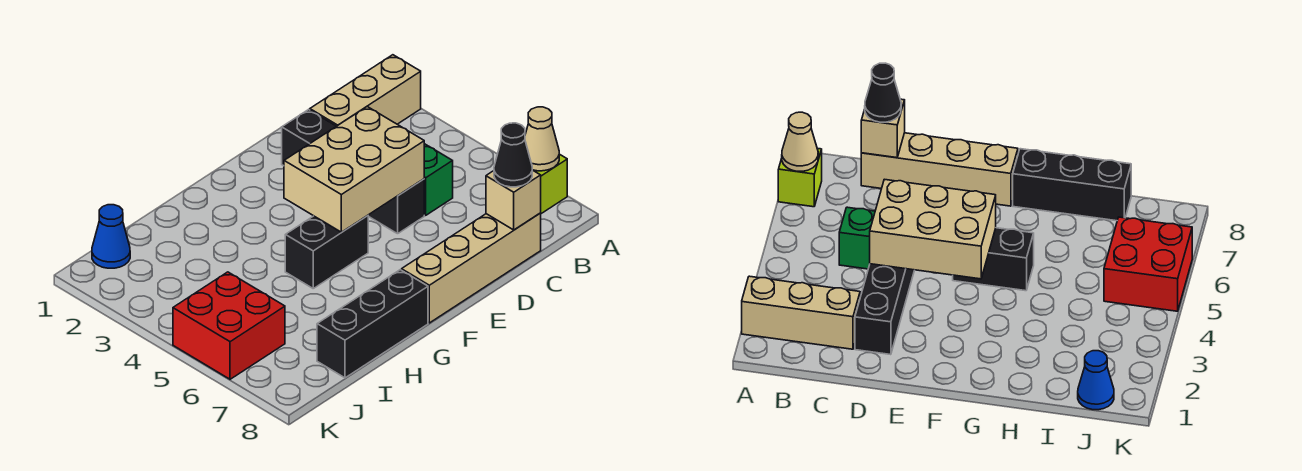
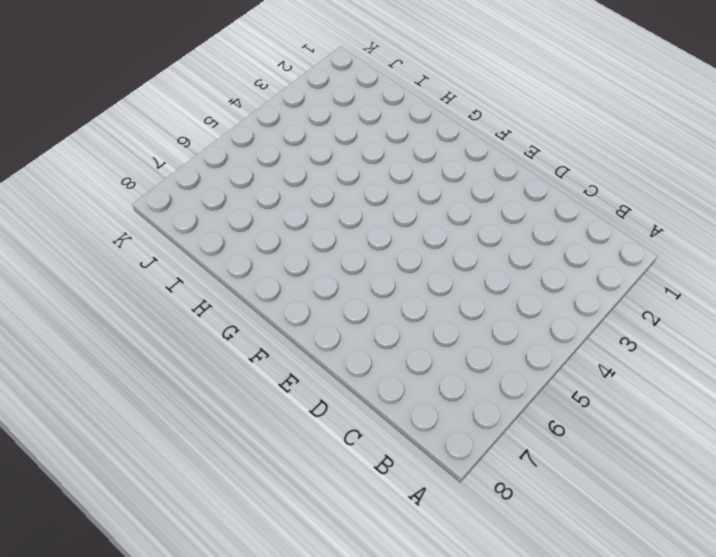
none -> tan 1x3 brick [310,55,421,126]
none -> lime 1x1 brick [533,154,567,214]
none -> green 1x1 brick [424,144,453,215]

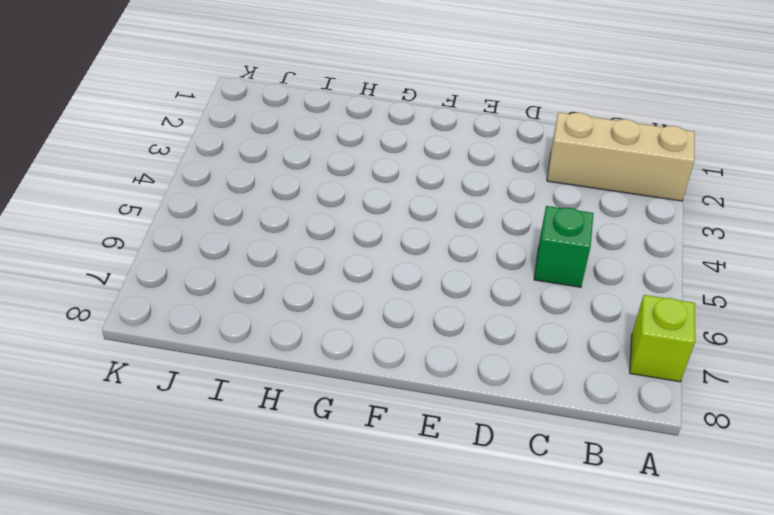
none -> tan 1x4 brick [402,213,541,323]
none -> black 1x4 brick [282,109,424,234]
none -> black 1x2 brick [285,216,368,288]

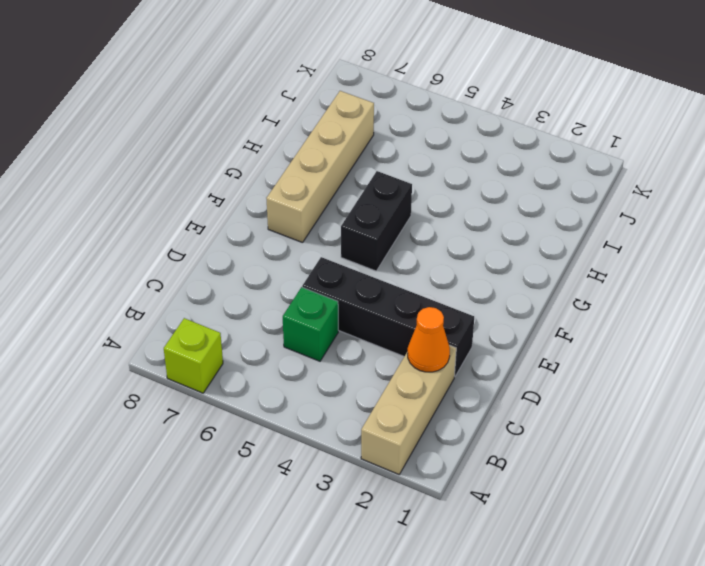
orange 1x1 cone [408,307,450,372] -> none
tan 1x4 brick [266,91,374,243] -> tan 1x4 brick moved to [402,213,541,323]
none -> black 1x3 brick [317,270,428,378]
none -> blue 1x1 cone [92,205,130,268]
none -> red 2x2 brick [173,272,285,379]

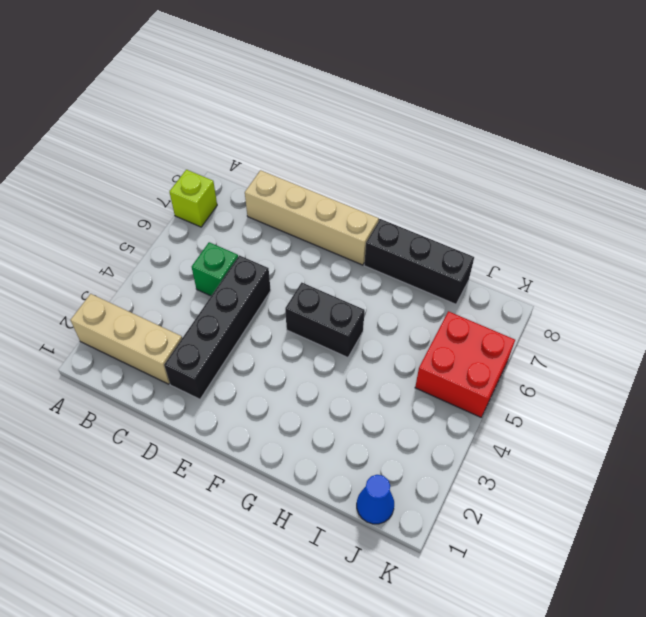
none -> tan 1x1 cone [525,107,559,171]
none -> tan 1x1 brick [486,170,541,230]
none -> tan 2x3 brick [284,107,424,232]

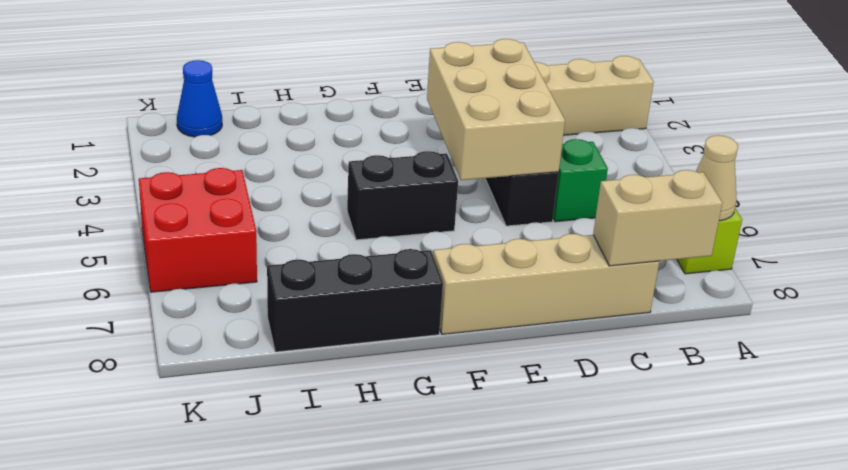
tan 1x2 brick [593,170,722,266] -> tan 1x1 brick [486,170,541,230]
tan 2x3 brick [427,39,565,180] -> tan 2x3 brick turned to [284,107,424,232]
none -> black 1x1 cone [494,123,532,187]

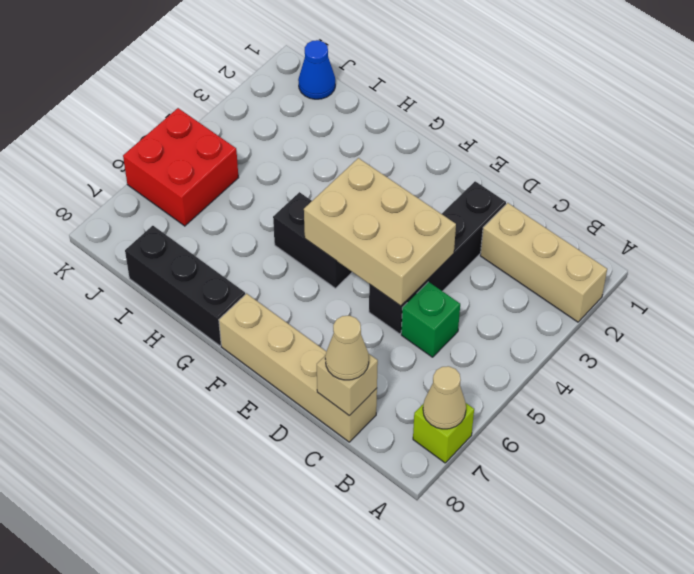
tan 1x1 cone [325,316,369,380] -> black 1x1 cone [494,123,532,187]

